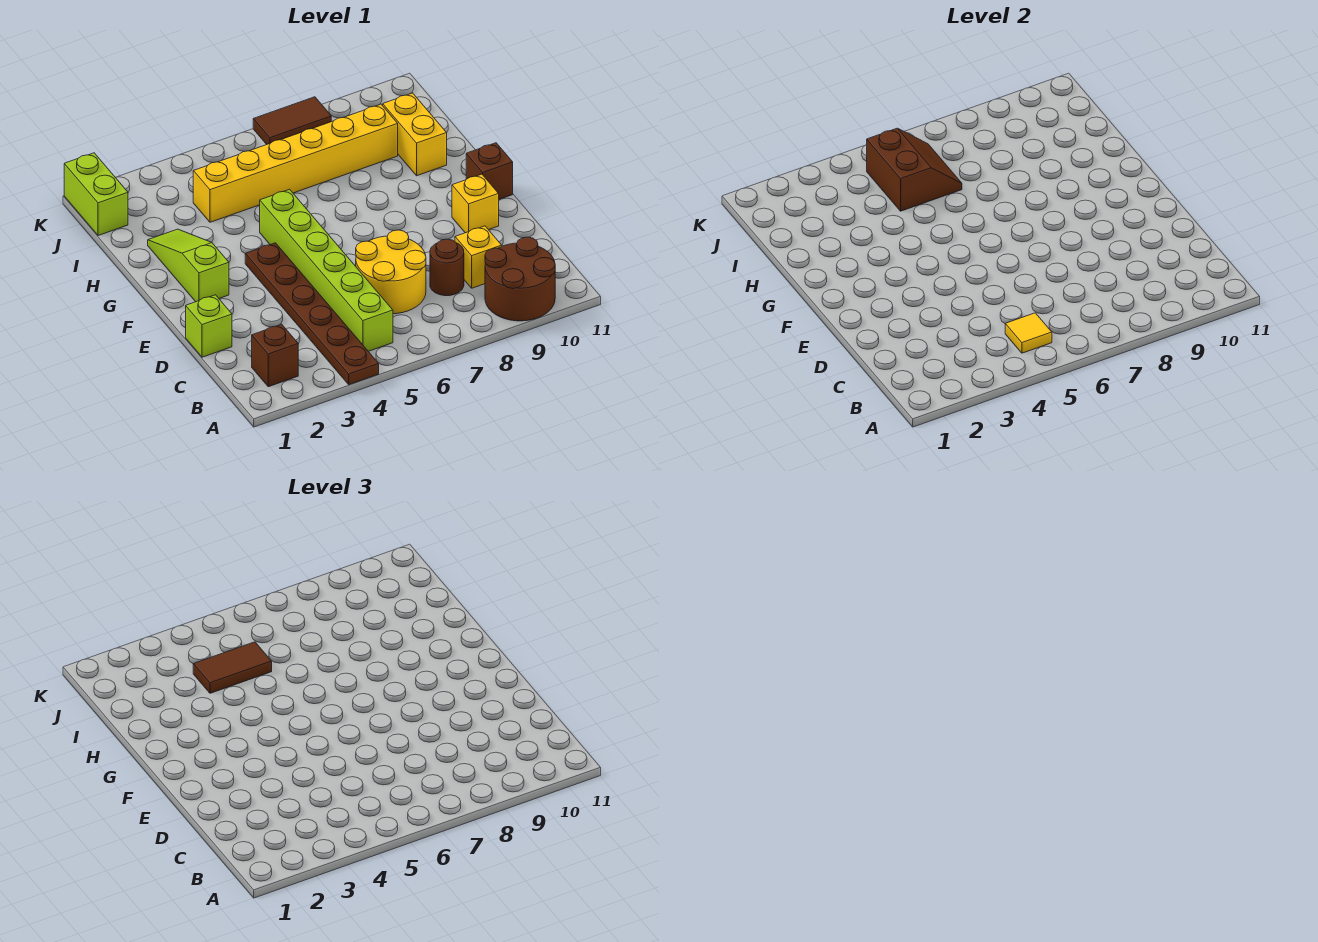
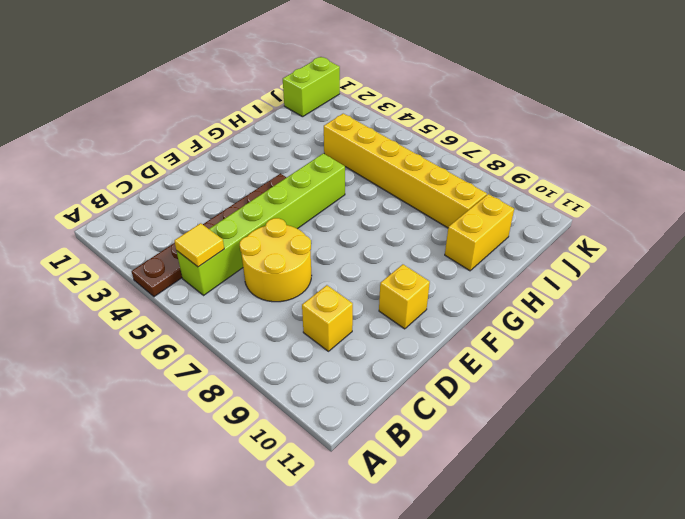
none -> brown 2x2 round brick [485,237,555,321]
none -> brown 1x1 brick [252,324,298,387]
none -> brown 1x1 round brick [430,239,464,296]

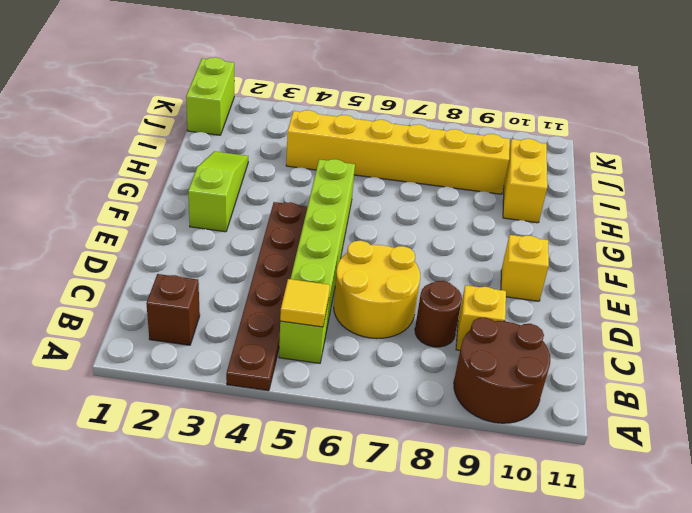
none -> lime 1x1 brick [186,295,232,357]
none -> brown 1x1 brick [466,143,513,199]
none -> brown 1x2 tile [253,97,331,144]

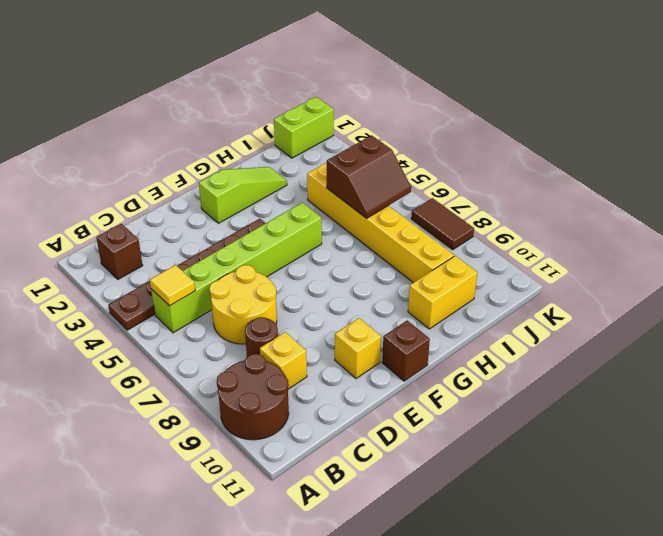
none -> lime 1x1 brick [186,295,232,357]
none -> brown 1x2 tile [193,642,272,693]

